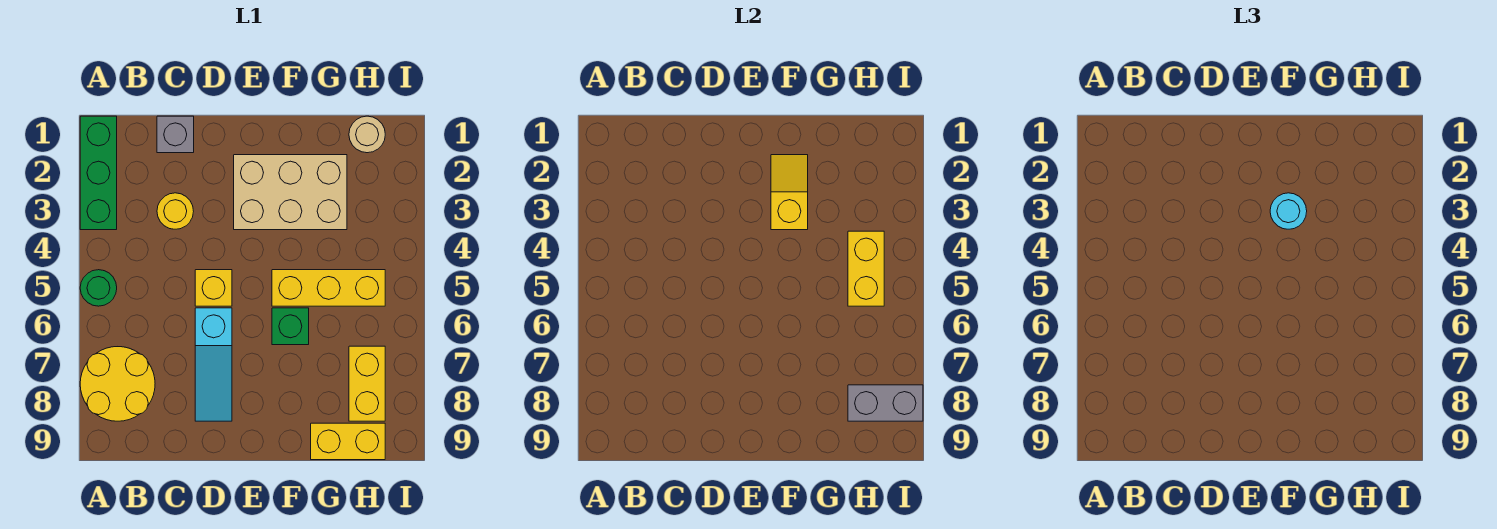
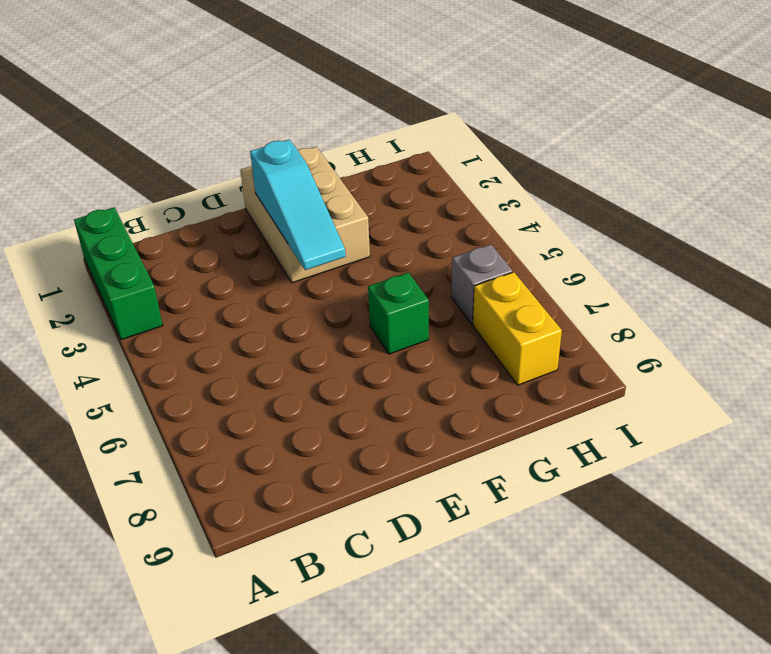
tan 2x3 brick [240,147,370,283] -> tan 2x3 brick turned to [234,155,347,230]
cyan 1x3 slope [250,139,346,270] -> cyan 1x3 slope moved to [195,308,232,421]
grey 1x1 brick [451,244,513,324] -> grey 1x1 brick moved to [157,116,194,153]
none -> green 1x1 round brick [80,270,117,306]
none -> yellow 2x2 round brick [80,347,155,421]
none -> yellow 1x1 round brick [157,193,194,229]

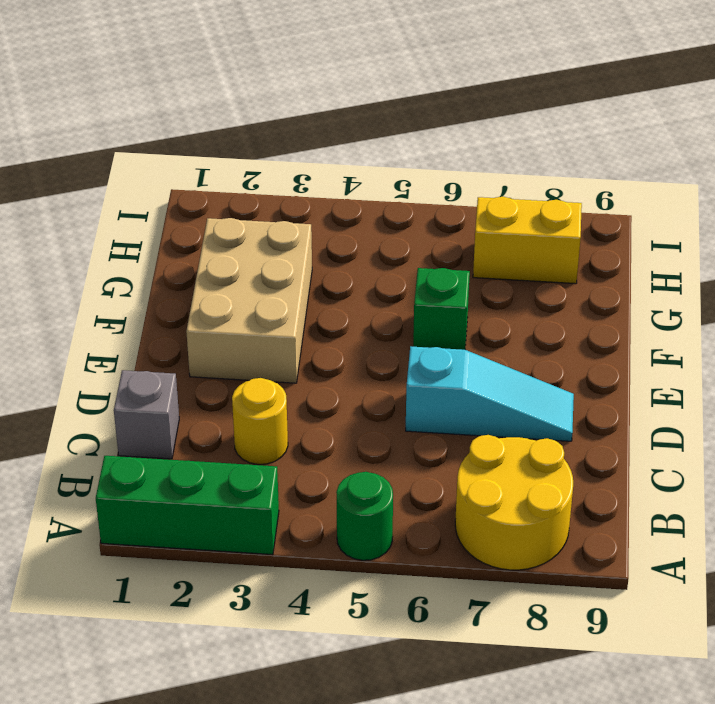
none -> yellow 1x1 brick [195,270,232,306]
none -> yellow 1x3 brick [272,270,385,306]
none -> yellow 1x2 brick [311,423,385,460]

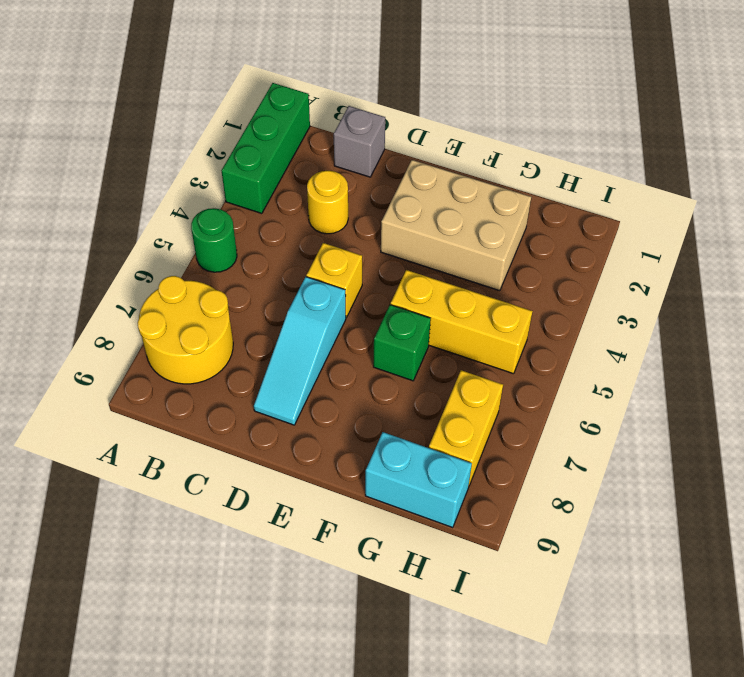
cyan 1x2 brick [365,432,472,528] -> yellow 1x2 brick [311,423,385,460]
none -> tan 1x1 round brick [349,116,385,153]
none -> yellow 1x2 slope [771,155,808,230]
none -> yellow 1x2 brick [848,231,884,306]

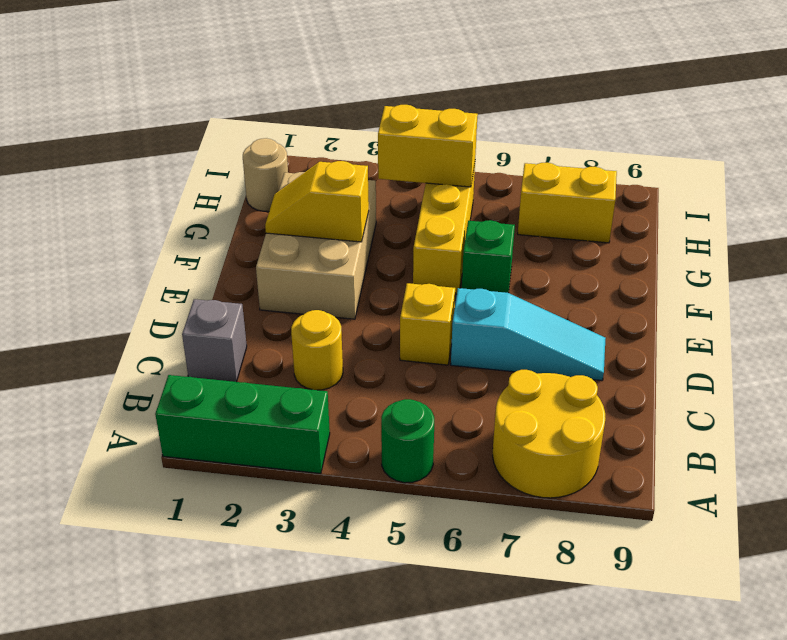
none -> yellow 1x2 brick [311,423,385,460]
none -> grey 1x2 brick [848,385,923,421]
none -> cyan 1x1 round brick [1270,193,1307,229]

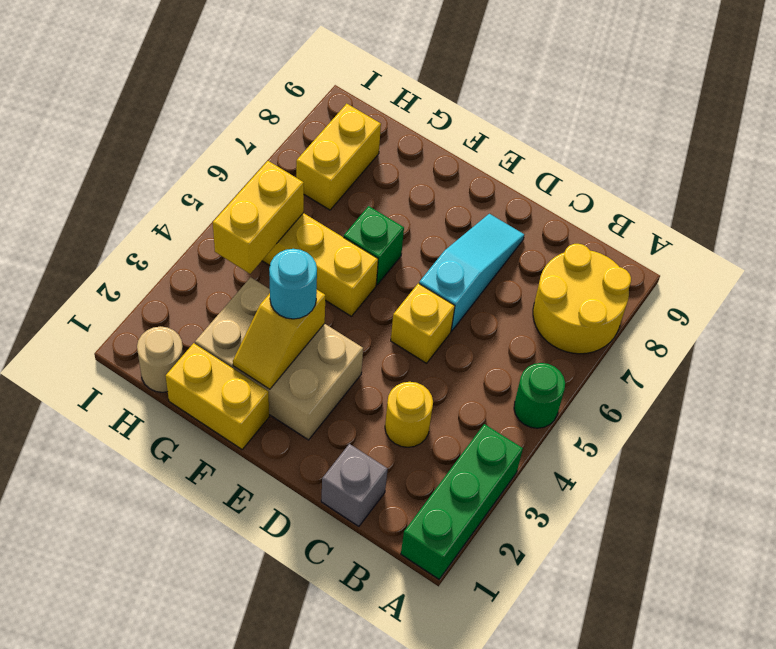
yellow 1x2 brick [166,343,269,449] -> yellow 1x2 brick moved to [311,423,385,460]
none -> grey 1x2 brick [848,385,923,421]

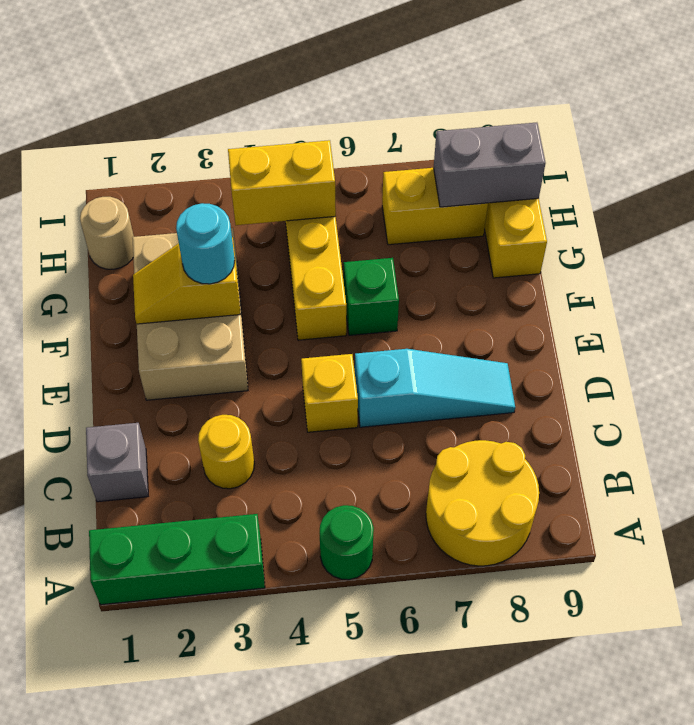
grey 1x2 brick [434,123,546,207] -> grey 1x2 brick turned to [848,385,923,421]

